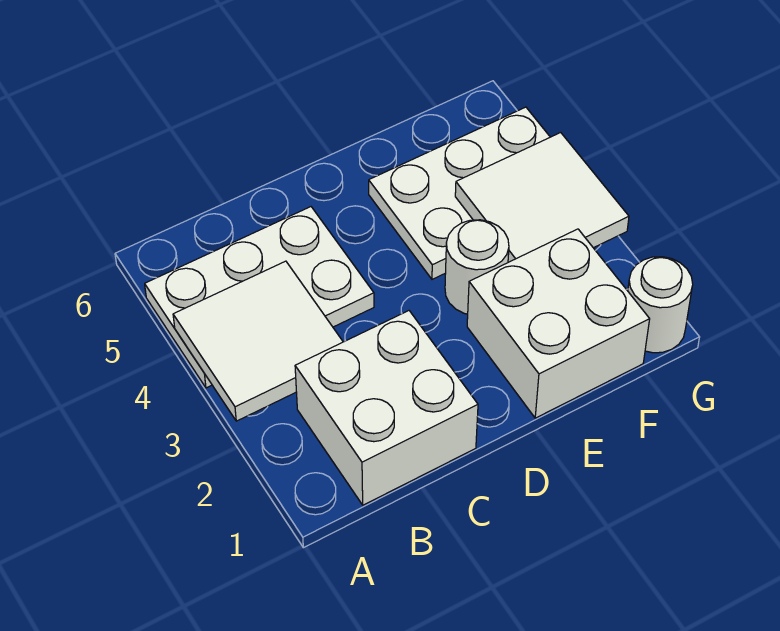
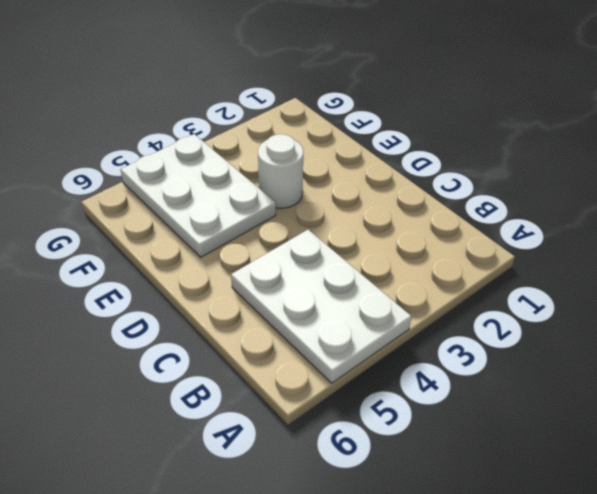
none -> white 2x2 brick [295,311,478,505]
none -> white 2x2 brick [467,229,650,418]

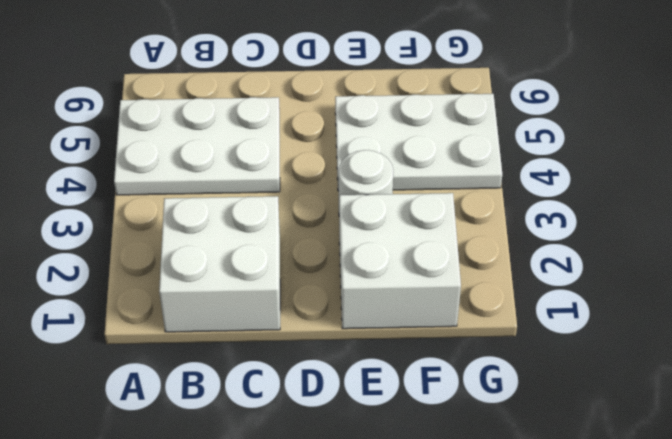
none -> white 1x1 round brick [628,257,693,353]
none -> white 2x2 tile [173,261,343,421]

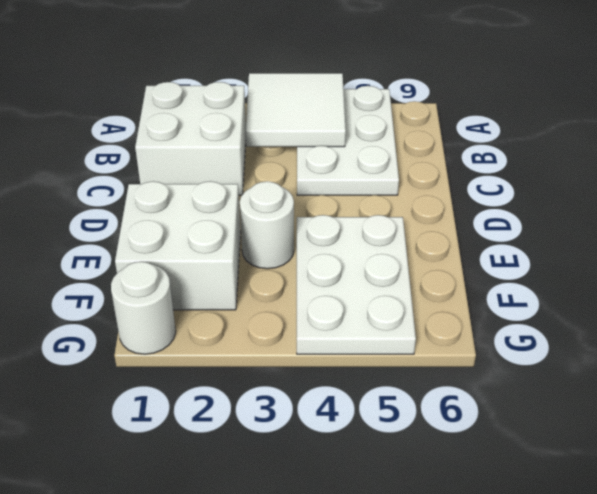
none -> white 2x2 tile [455,133,629,262]

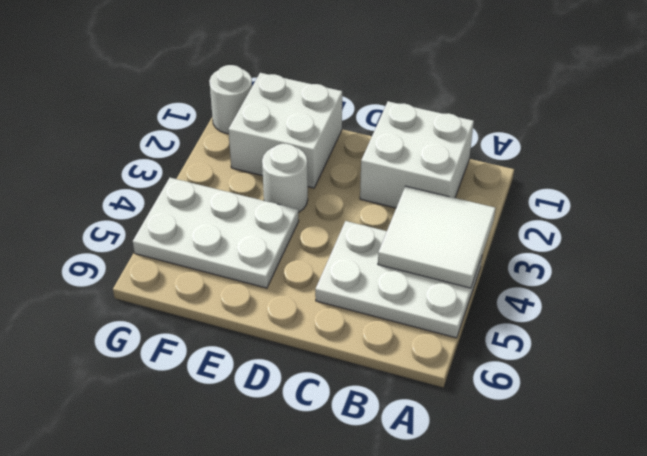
none -> white 2x2 tile [455,133,629,262]

